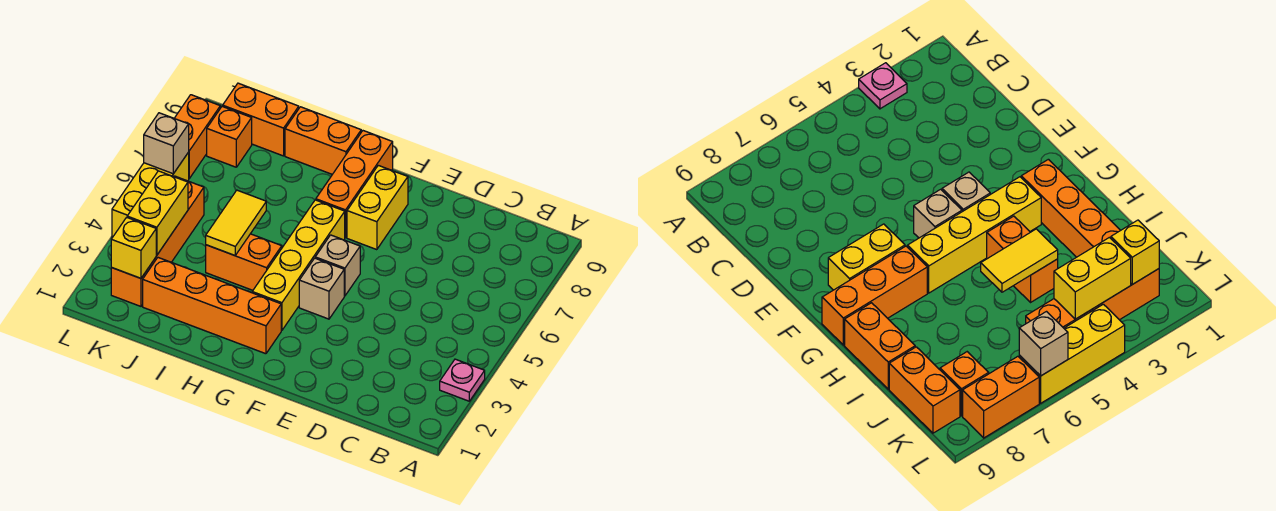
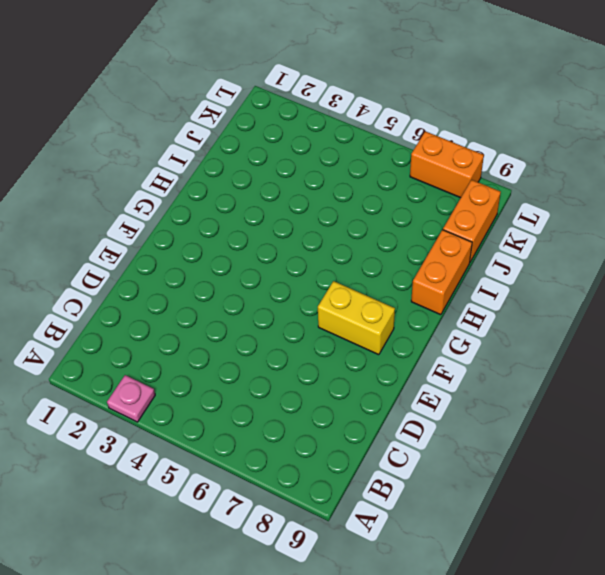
none -> tan 1x1 brick [299,258,344,319]
none -> tan 1x1 brick [315,235,360,296]
none -> orange 1x4 brick [143,258,281,354]

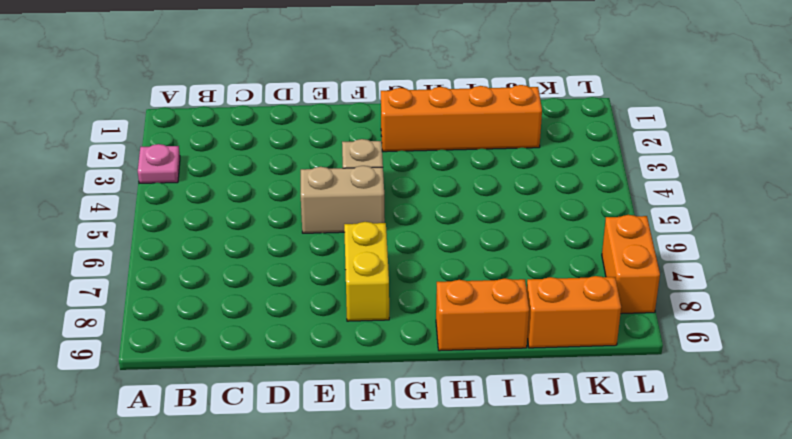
tan 1x2 brick [301,166,385,233] -> tan 1x1 brick [315,235,360,296]
none -> yellow 1x4 brick [252,200,345,331]
none -> orange 1x3 brick [316,131,393,238]
none -> orange 1x2 brick [206,234,282,290]

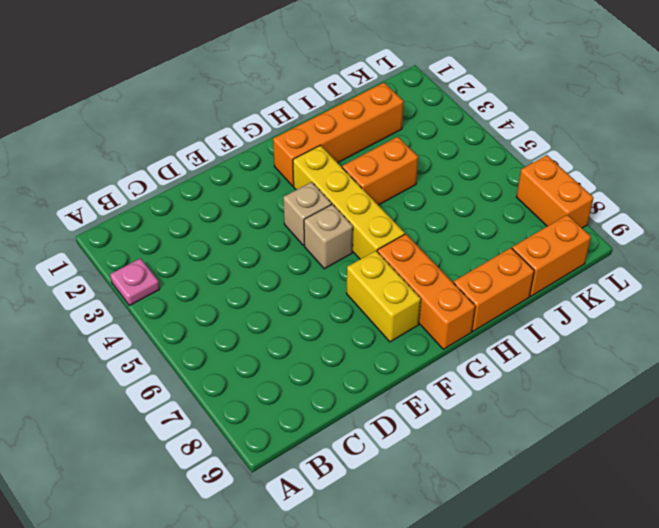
none -> orange 1x4 brick [111,176,204,306]
none -> orange 1x1 brick [207,106,252,167]
none -> yellow 1x3 brick [112,152,189,237]

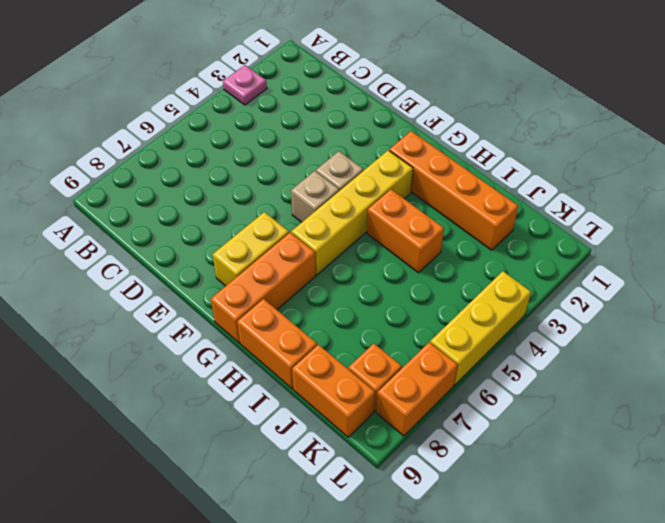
none -> orange 1x4 brick [111,176,204,306]
none -> yellow 1x2 tile [206,190,266,255]
none -> yellow 1x1 brick [111,217,156,278]

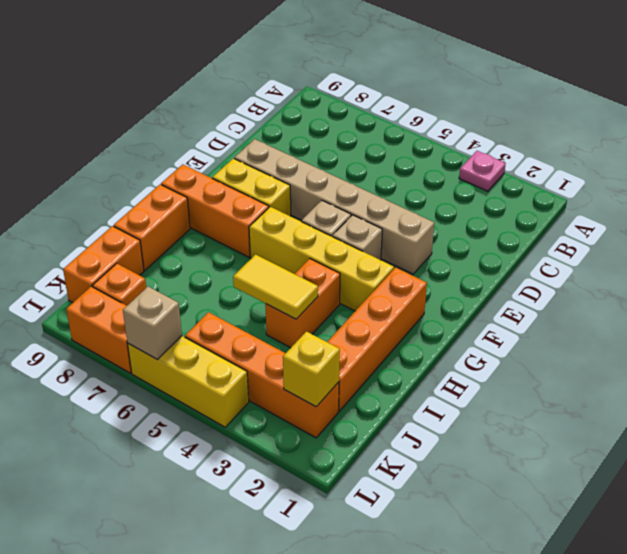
tan 1x6 brick [234,139,434,274] -> none
none -> yellow 1x2 brick [127,171,188,255]

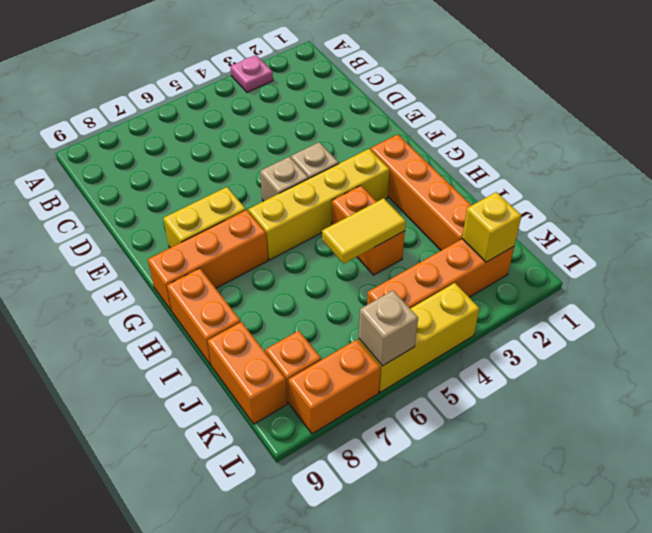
none -> yellow 1x2 brick [127,171,188,255]

